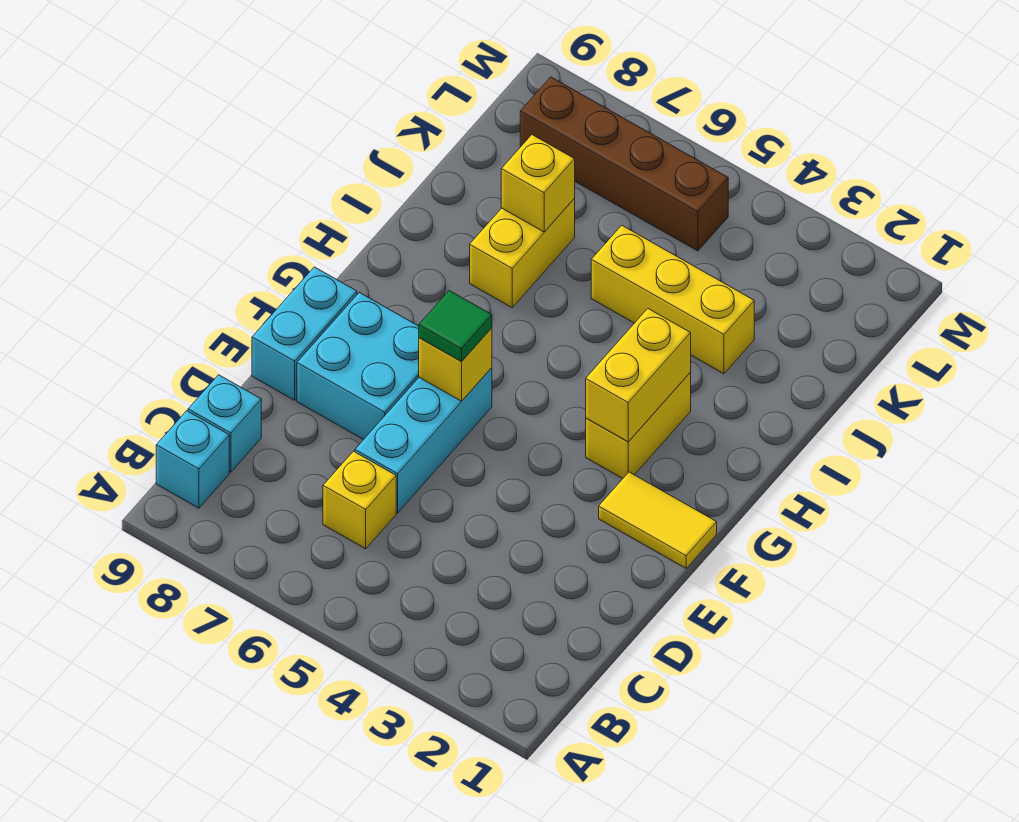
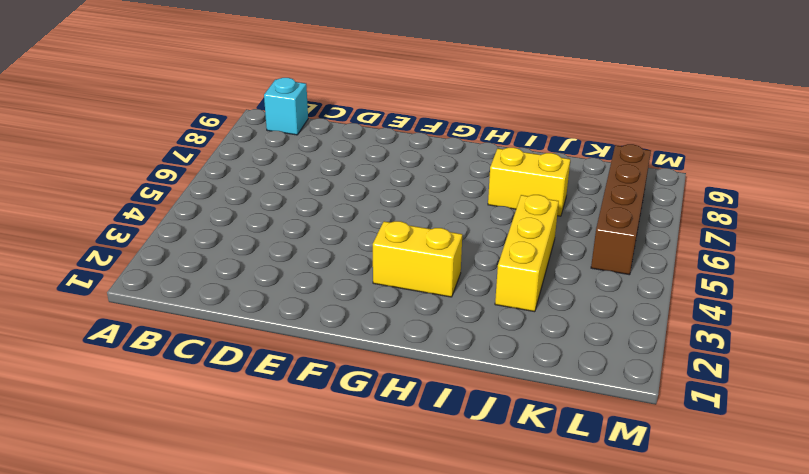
none -> yellow 1x1 brick [323,451,396,549]
none -> cyan 1x1 brick [188,375,261,472]
none -> cyan 1x3 brick [355,368,492,513]

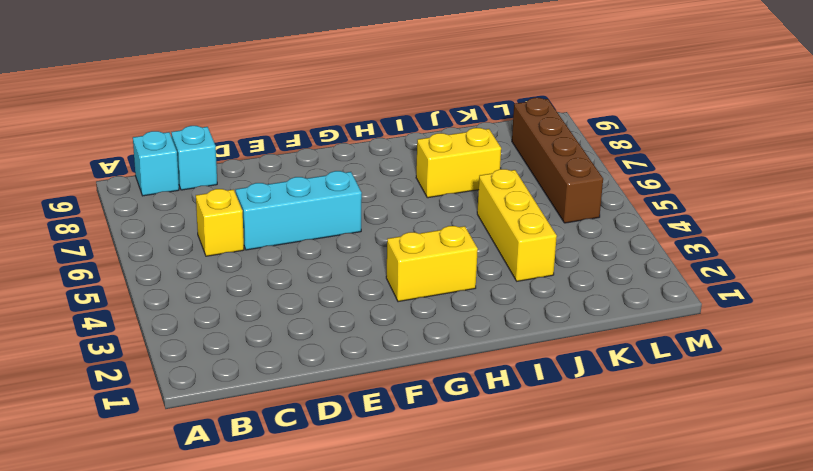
none -> cyan 2x2 brick [297,293,419,440]
none -> cyan 1x2 brick [252,267,357,400]
none -> yellow 1x2 tile [599,472,717,568]

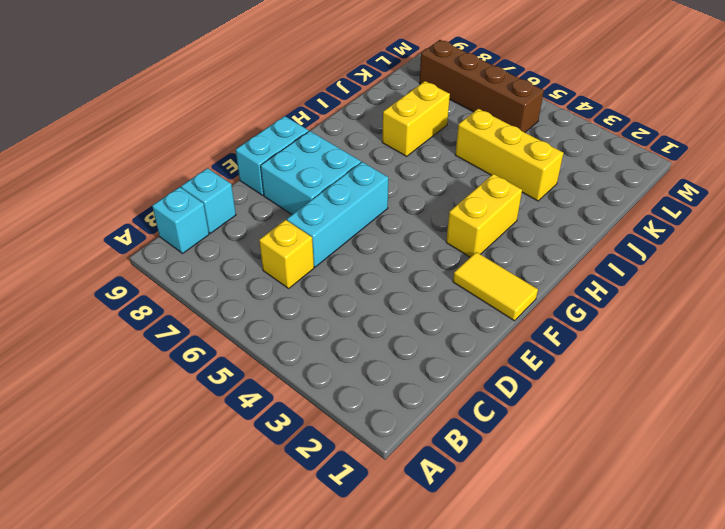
none -> yellow 1x1 brick [419,328,492,401]
none -> yellow 1x2 brick [586,309,691,442]
none -> yellow 1x1 brick [501,135,575,232]

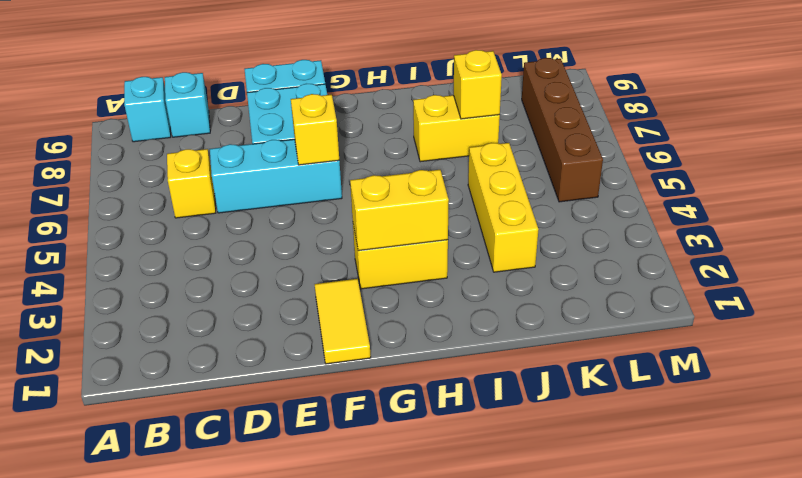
none -> green 1x1 tile [419,291,492,361]

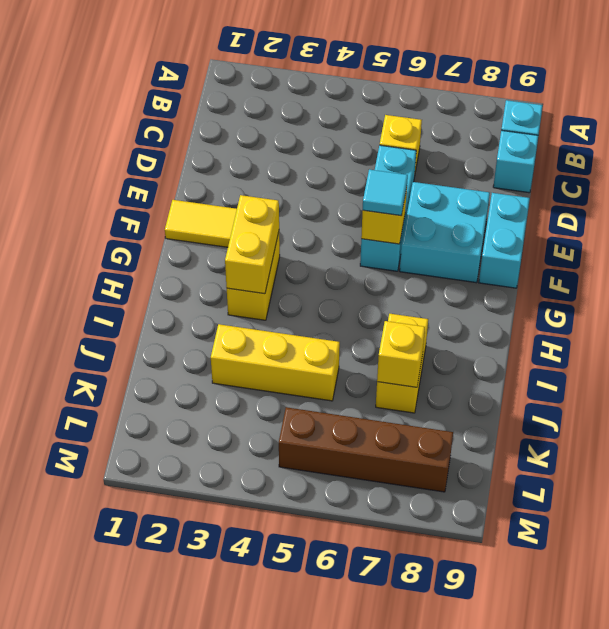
cyan 1x1 tile [363,170,408,216] -> green 1x1 tile [419,291,492,361]

